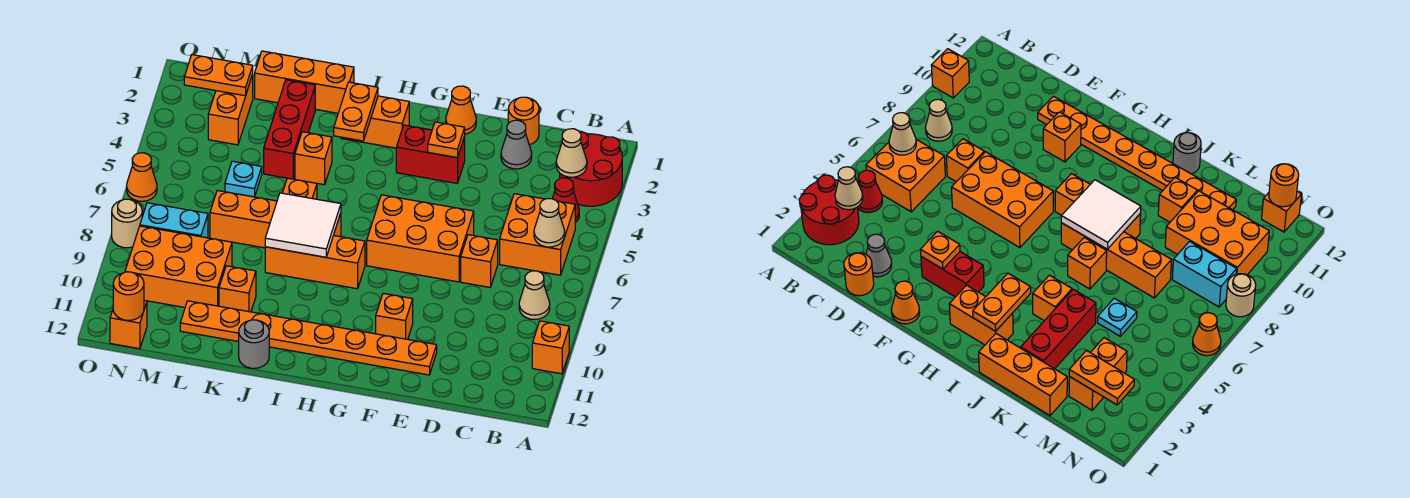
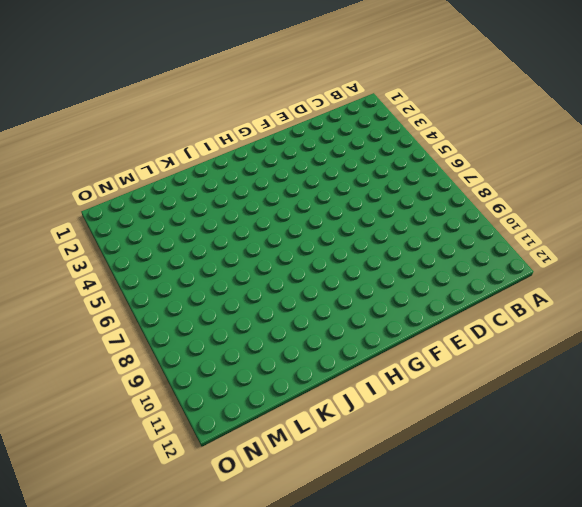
none -> red 2x2 round brick [560,131,622,206]
none -> orange 1x1 brick [532,321,569,374]
none -> red 1x1 cone [552,178,579,223]
none -> orange 2x2 brick [500,194,575,275]

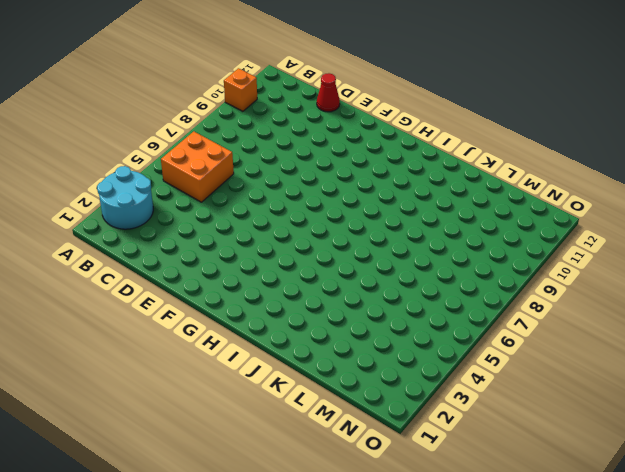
cyan 2x2 round brick [97,166,153,229] -> red 2x2 round brick [560,131,622,206]
red 1x1 cone [317,73,340,112] -> red 1x1 cone moved to [552,178,579,223]
none -> tan 1x1 cone [519,271,550,319]
none -> orange 1x1 round brick [508,97,539,145]
none -> grey 1x1 cone [501,120,532,169]
none -> orange 1x1 brick [461,235,498,287]

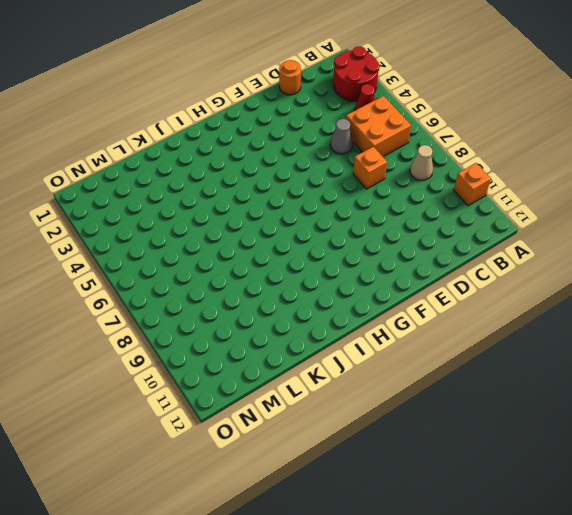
grey 1x1 cone [330,119,353,154] -> grey 1x1 cone moved to [501,120,532,169]
none -> orange 2x3 brick [367,195,474,282]
none -> orange 1x8 plate [180,301,437,375]
none -> orange 1x1 cone [446,86,476,134]
none -> red 1x2 brick [396,125,465,183]

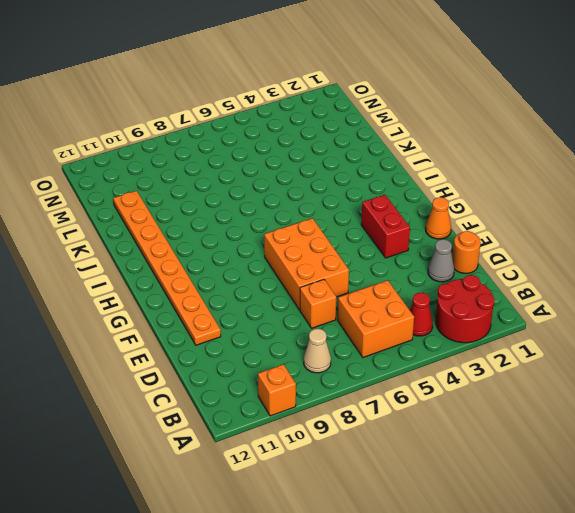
none -> orange 1x1 brick [376,293,413,339]
none -> orange 1x2 brick [341,96,409,148]
none -> orange 1x3 brick [265,236,365,289]
none -> orange 1x4 brick [210,191,341,248]

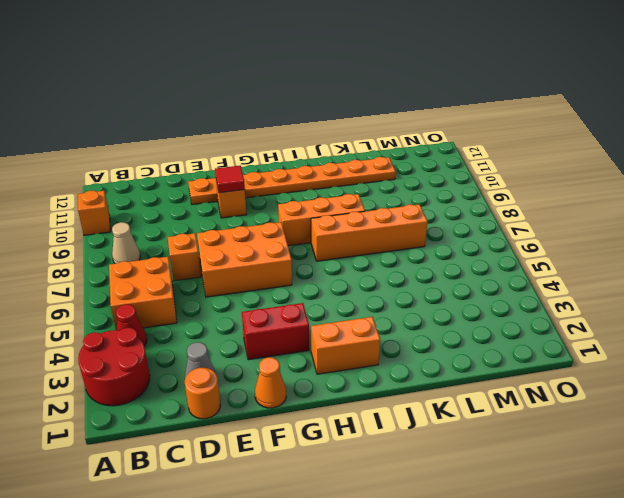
red 1x1 tile [215,166,245,193] -> none
none -> orange 1x3 brick [255,51,354,113]
none -> orange 1x1 brick [295,132,332,185]
none -> orange 1x1 brick [283,178,317,199]
none -> grey 1x1 round brick [239,320,269,368]

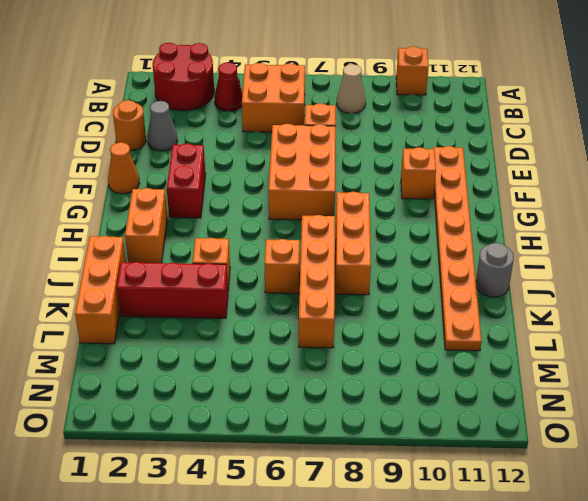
none -> orange 1x1 brick [219,266,256,312]
none -> cyan 1x1 plate [225,161,262,197]
none -> orange 2x3 brick [125,226,232,307]
none -> orange 1x2 brick [208,75,253,145]

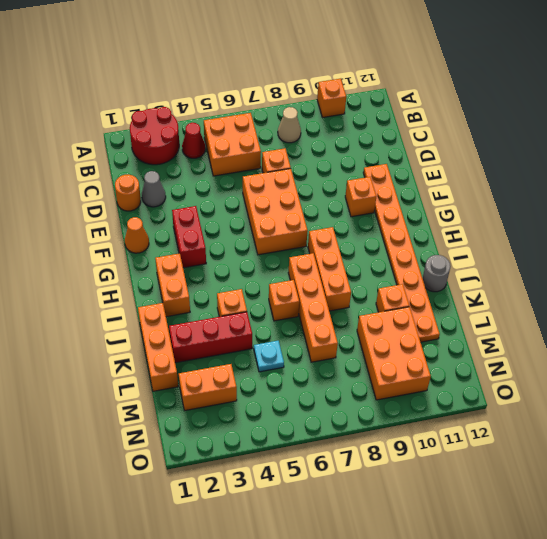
none -> cyan 1x2 brick [140,203,208,238]
none -> orange 1x1 brick [110,300,147,349]
none -> orange 1x1 cone [127,153,157,201]
none -> tan 1x1 round brick [112,199,142,248]

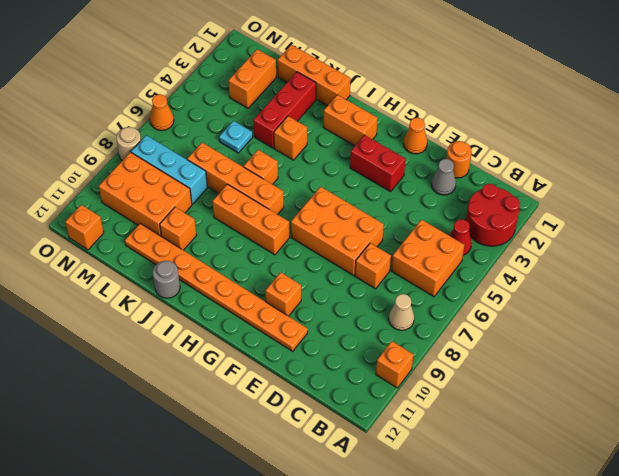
cyan 1x3 brick [131,135,207,204] -> cyan 1x2 brick [140,203,208,238]
none -> tan 1x1 cone [556,129,587,177]
none -> tan 1x1 cone [534,199,565,247]
none -> orange 1x1 plate [428,122,465,158]
none -> orange 1x2 plate [334,82,378,141]

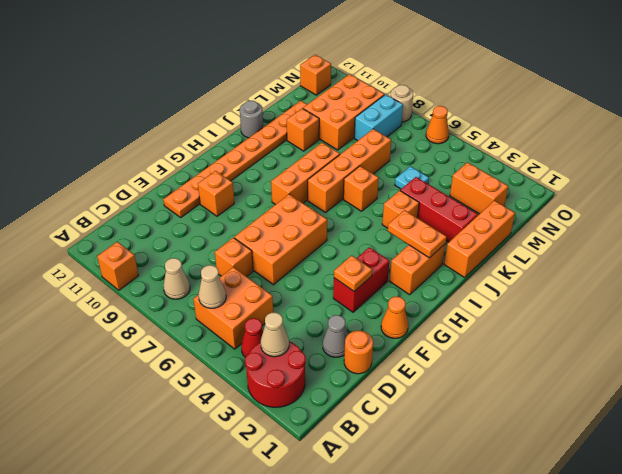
none -> white 2x2 tile [265,193,341,257]
none -> orange 1x2 plate [184,55,253,96]
none -> orange 1x1 round brick [113,272,144,320]

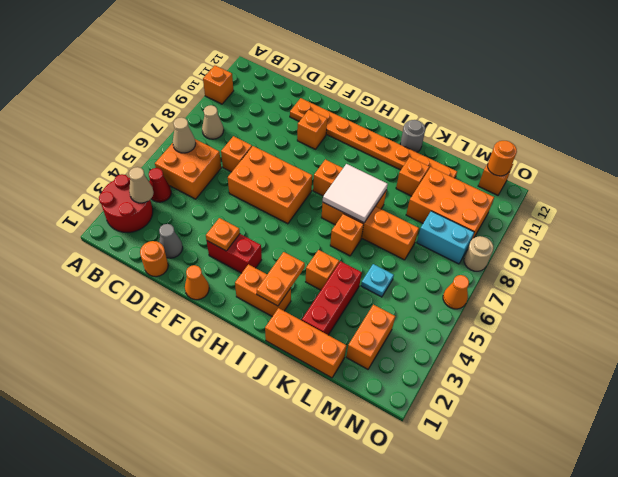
none -> orange 1x2 plate [184,55,253,96]

